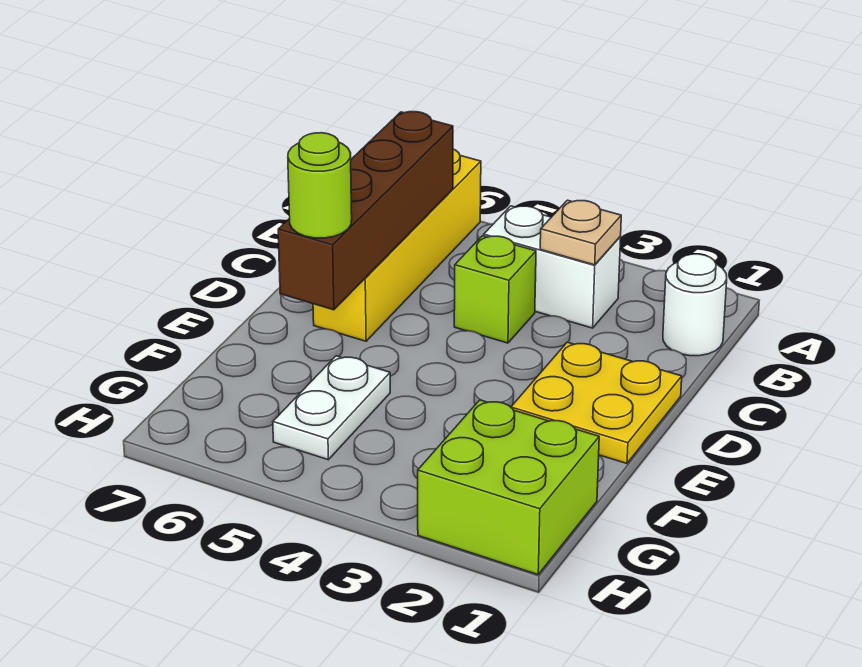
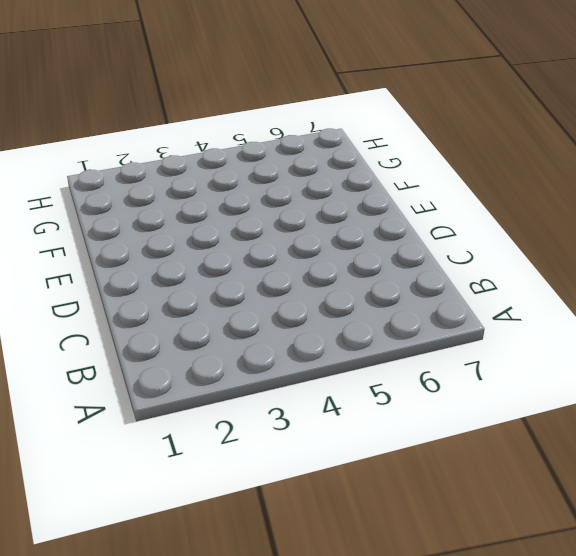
none -> yellow 1x4 brick [313,149,481,341]
none -> white 1x1 round brick [663,254,727,356]

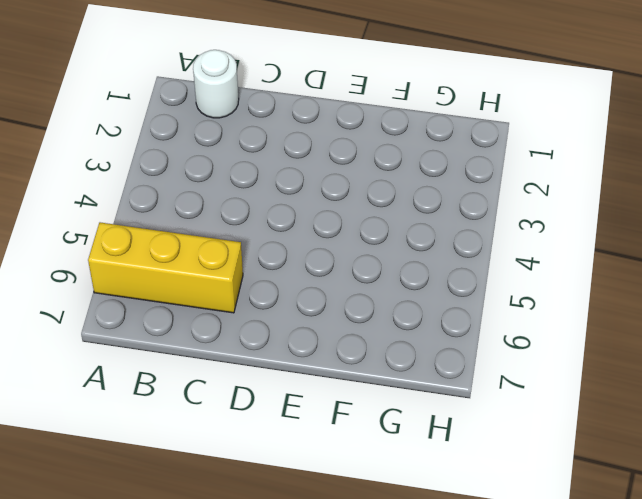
yellow 1x3 brick [88,222,243,313] -> yellow 1x4 brick [313,149,481,341]
none -> white 1x2 brick [484,206,621,328]
none -> lime 1x1 brick [454,236,536,343]

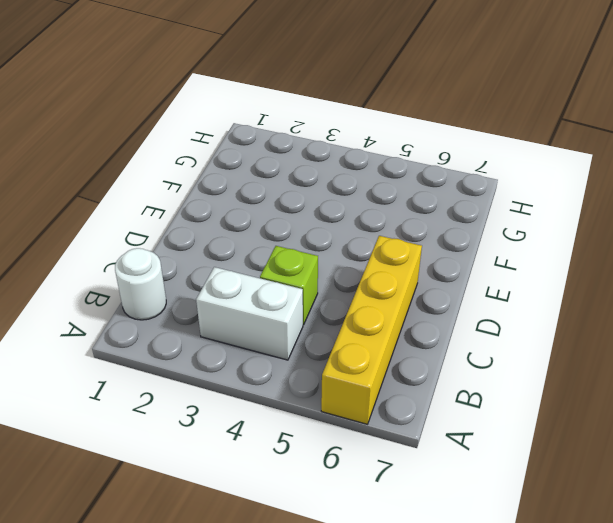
none -> yellow 2x2 plate [511,342,682,464]
none -> white 1x2 plate [273,356,390,460]

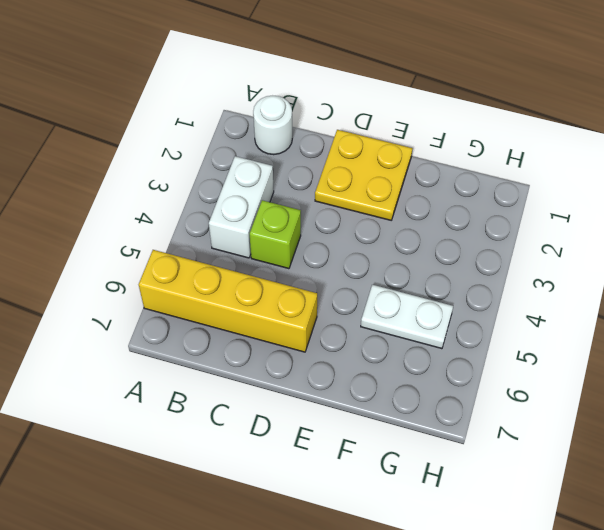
none -> lime 2x2 brick [418,400,599,575]
none -> tan 1x1 plate [540,200,621,265]

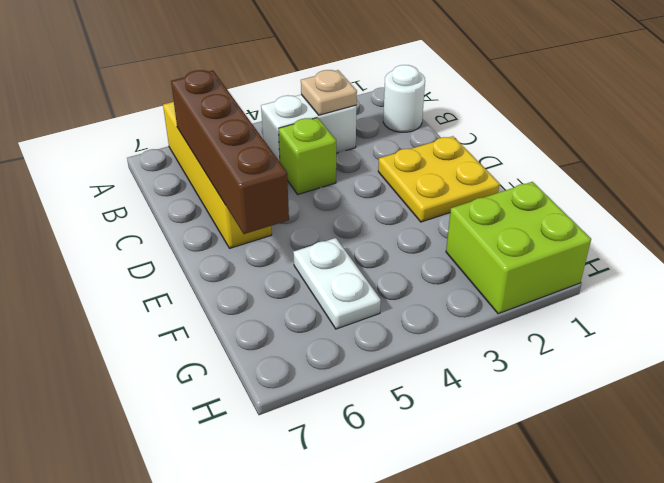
none -> lime 1x1 round brick [288,133,352,238]

